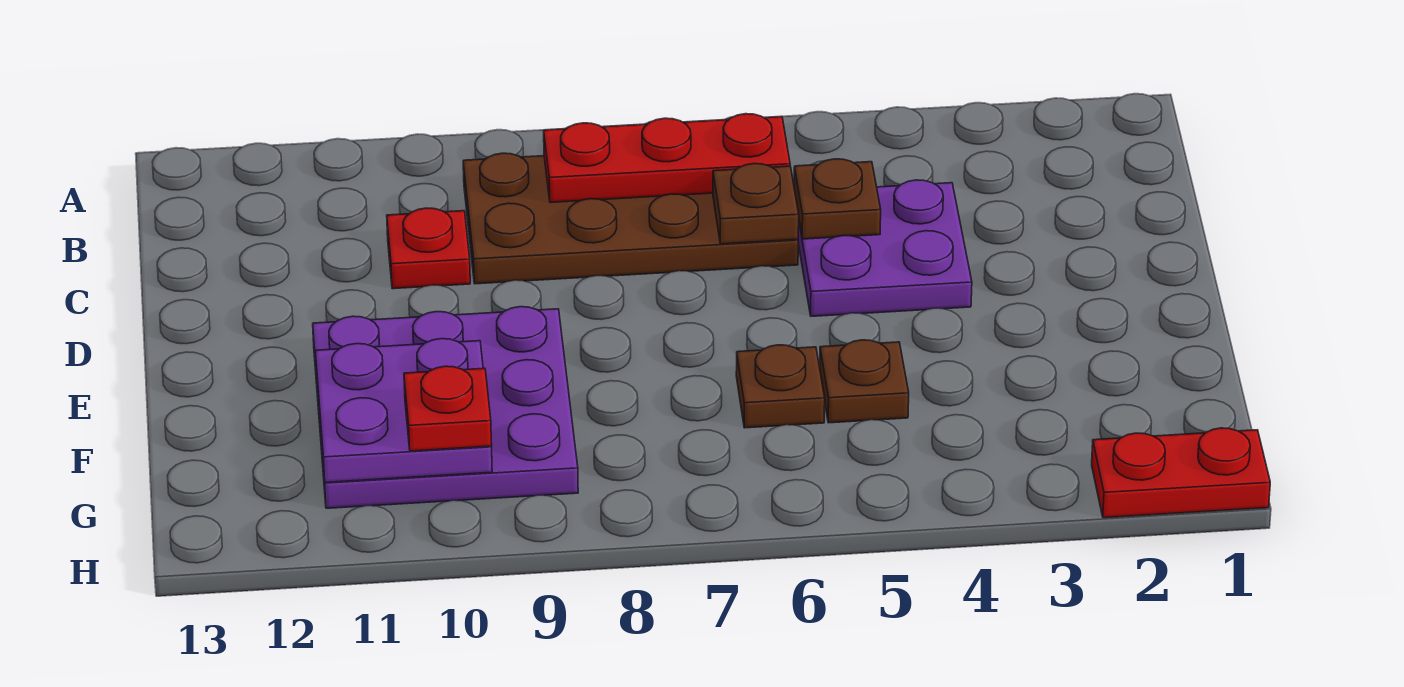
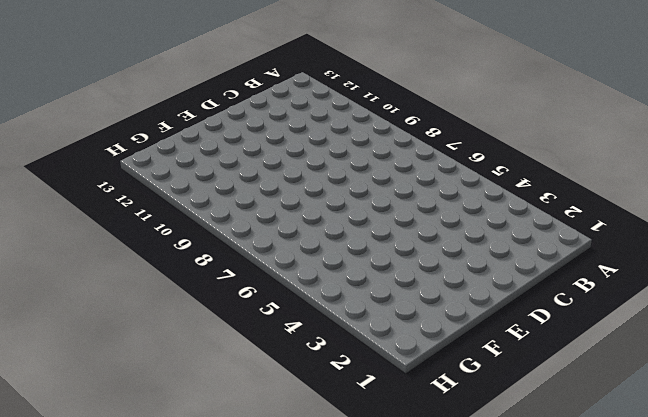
none -> brown 2x4 plate [463,153,798,284]
none -> purple 2x2 plate [798,180,972,316]
none -> red 1x1 plate [387,208,470,289]

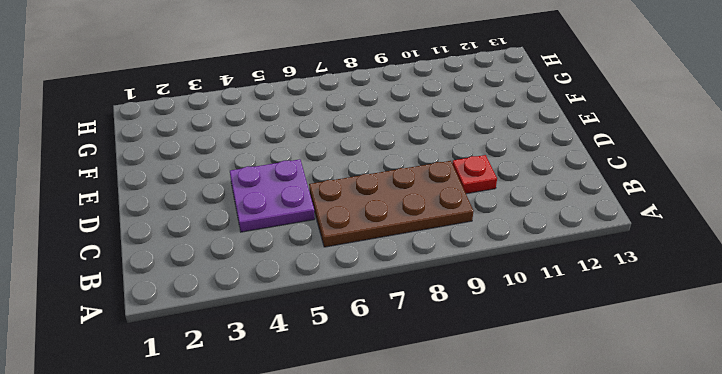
none -> purple 3x3 plate [313,307,578,508]
none -> brown 1x1 plate [820,340,909,423]
none -> brown 1x1 plate [736,345,825,428]

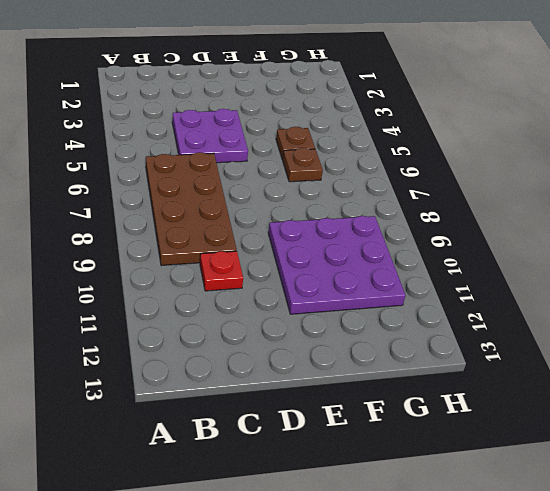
none -> red 1x2 plate [1092,428,1270,518]
none -> red 1x3 plate [544,114,790,203]
none -> brown 1x1 plate [794,159,881,239]

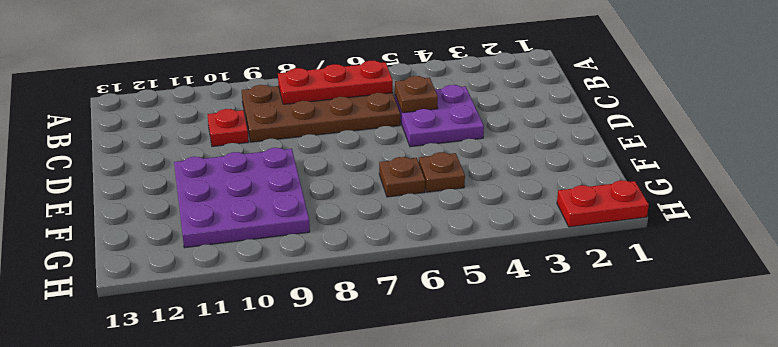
none -> brown 1x1 plate [713,164,799,244]
none -> purple 2x2 plate [315,339,492,482]
none -> red 1x1 plate [404,366,492,451]

